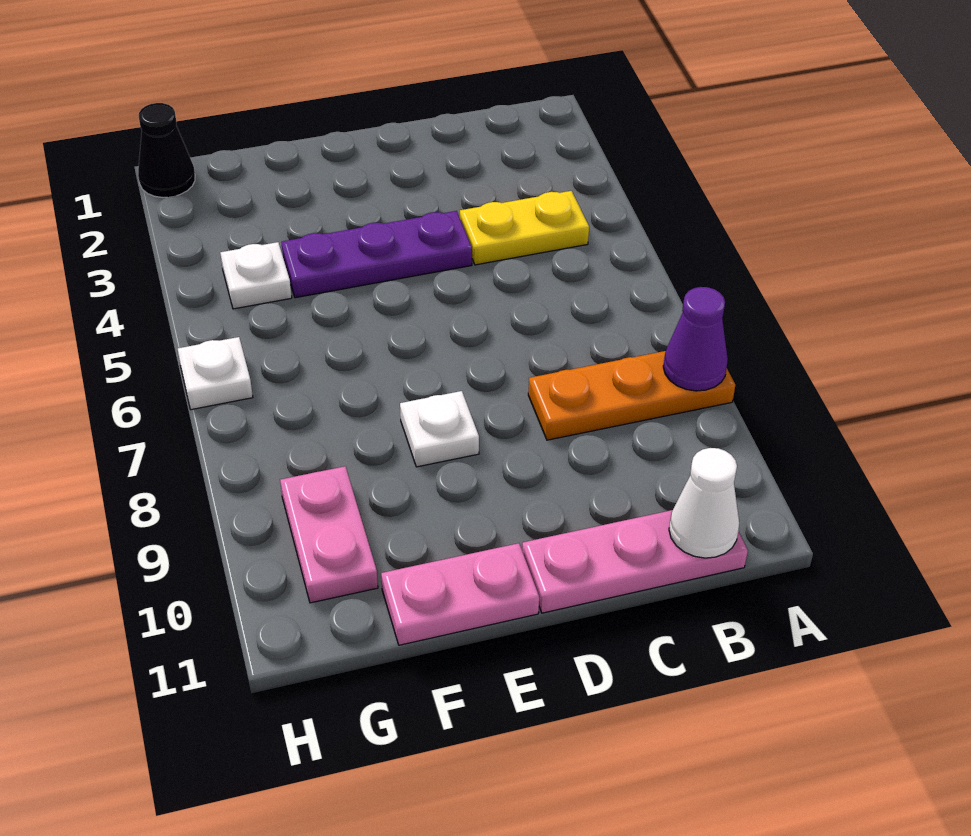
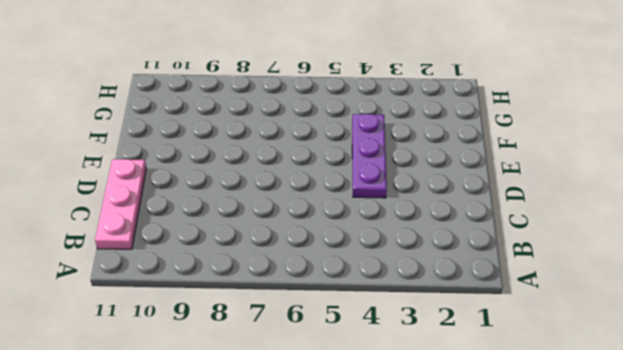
none -> orange 1x3 plate [528,351,735,440]
none -> yellow 1x2 plate [460,191,589,265]
none -> white 1x1 plate [400,391,479,467]

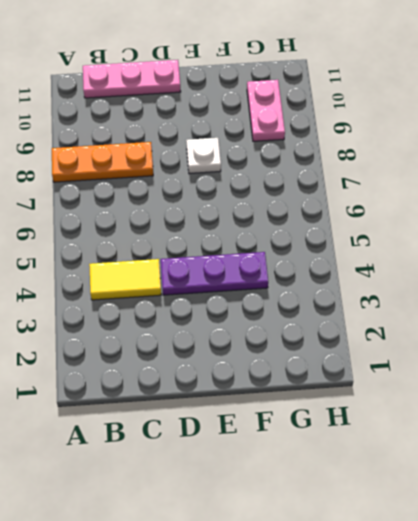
yellow 1x2 tile [89,259,161,300] -> yellow 1x2 plate [460,191,589,265]
none -> pink 1x2 plate [381,543,539,645]
none -> white 1x1 plate [220,242,292,309]
none -> black 1x1 cone [138,103,195,198]

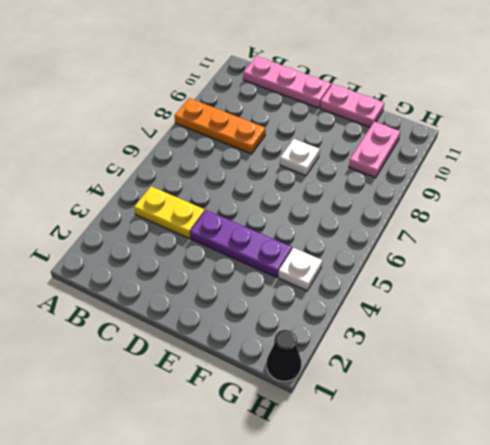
none -> white 1x1 plate [178,337,253,410]
none -> purple 1x1 cone [663,287,728,391]
none -> white 1x1 cone [669,448,739,558]

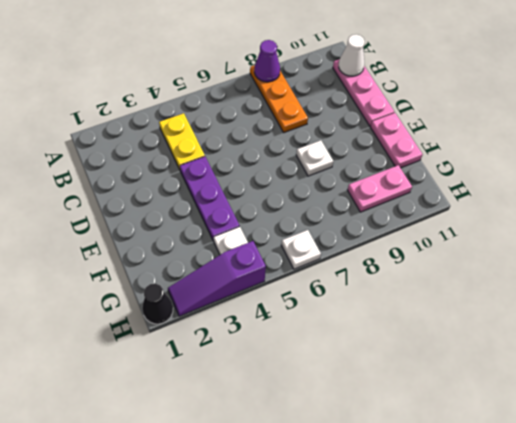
purple 1x3 slope [168,241,266,316] -> none

